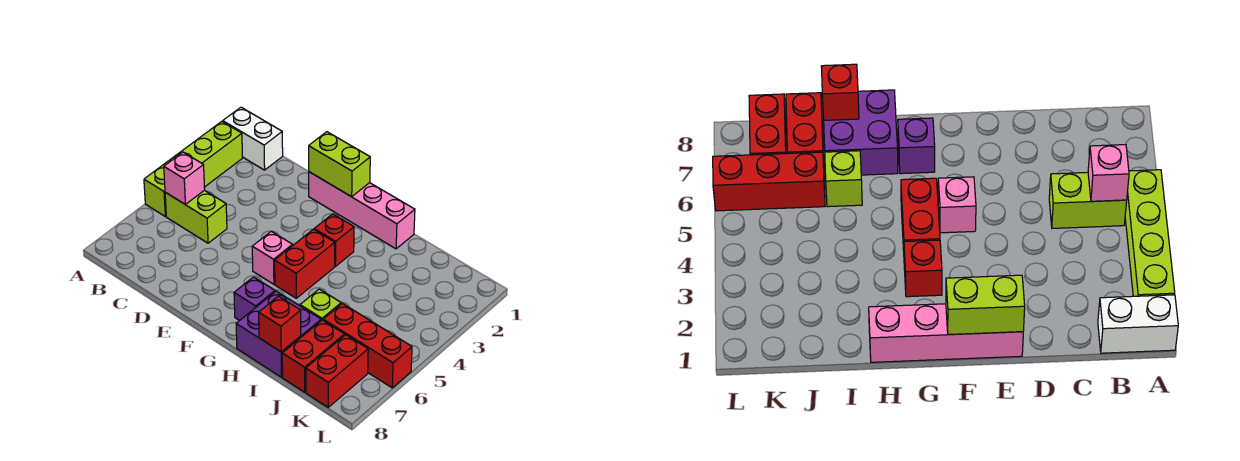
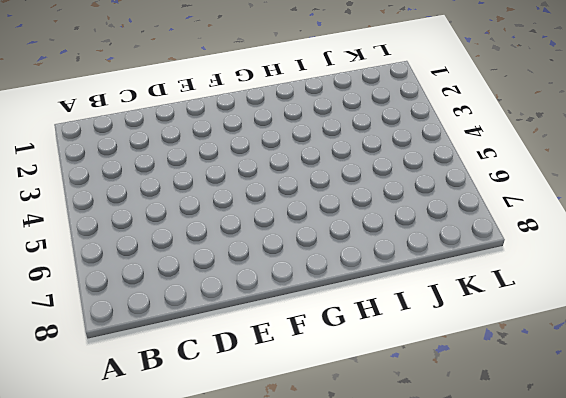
none -> white 1x2 brick [223,107,283,170]
none -> lime 1x4 brick [144,122,243,216]
none -> lime 1x2 brick [165,190,227,243]

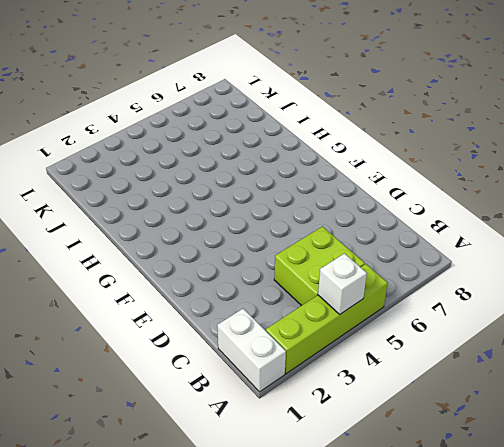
white 1x1 brick [318,254,367,315] -> none
lime 2x2 brick [274,227,365,306] -> lime 1x2 brick [165,190,227,243]
none -> pink 1x4 brick [309,172,415,249]
none -> pink 1x1 brick [252,231,293,284]
none -> red 1x1 brick [314,214,354,266]

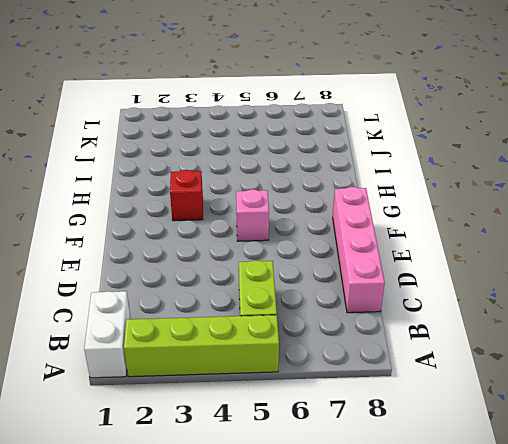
pink 1x4 brick [333,187,385,313] -> pink 1x4 brick moved to [309,172,415,249]
none -> red 1x2 brick [275,229,335,298]
none -> purple 1x1 brick [234,277,275,321]
none -> purple 2x2 brick [236,291,321,377]

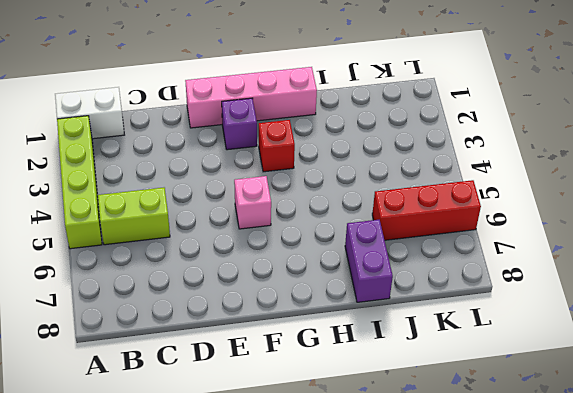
purple 1x1 brick [222,98,257,150] -> purple 1x1 brick moved to [234,277,275,321]
purple 1x2 brick [345,220,393,302] -> purple 2x2 brick [236,291,321,377]
none -> red 1x2 brick [275,229,335,298]
none -> lime 1x1 brick [300,289,341,321]
none -> red 1x2 brick [282,320,345,392]

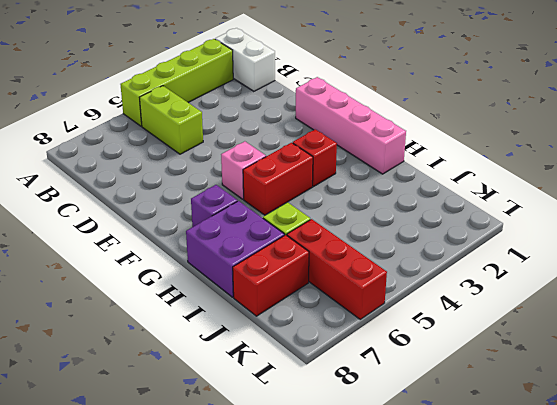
none -> red 1x2 brick [306,335,368,407]
none -> pink 1x1 brick [164,152,205,204]
none -> lime 1x2 brick [309,132,370,197]

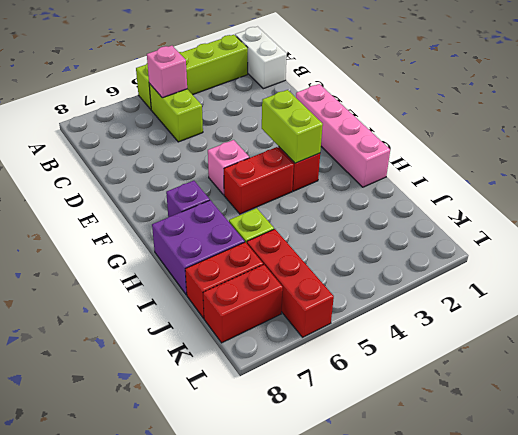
lime 1x2 brick [262,90,323,163] -> lime 1x2 brick moved to [309,132,370,197]
none -> red 1x1 brick [259,296,301,352]

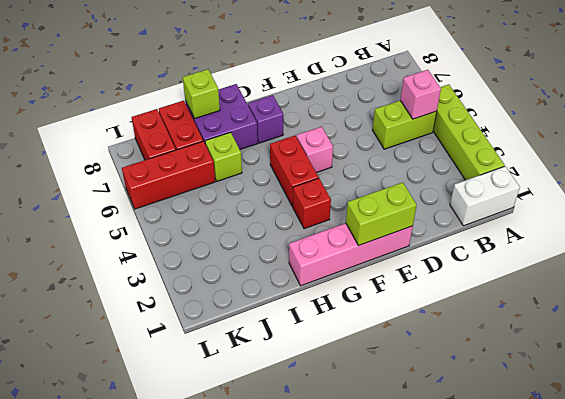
lime 1x1 brick [183,69,220,119] -> red 1x1 brick [259,296,301,352]

